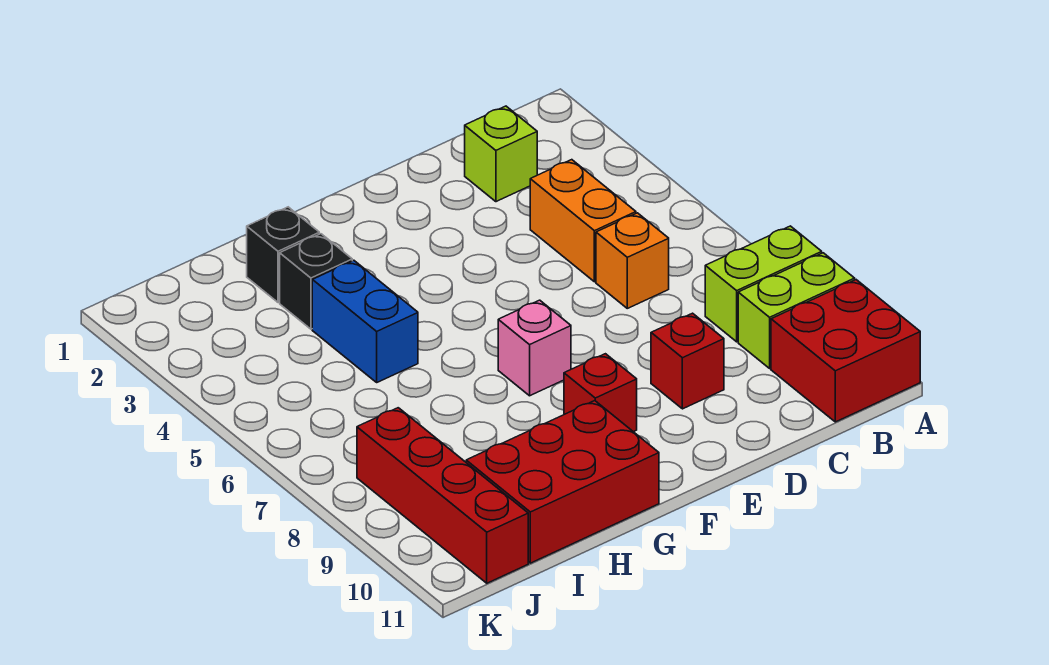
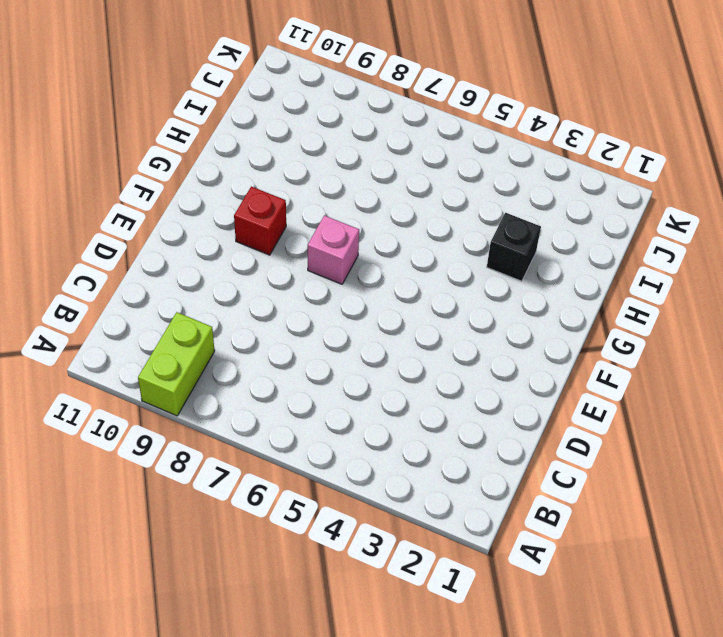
none -> lime 1x2 brick [705,226,822,342]
none -> red 2x2 brick [771,280,920,422]
none -> lime 1x1 brick [465,106,537,202]

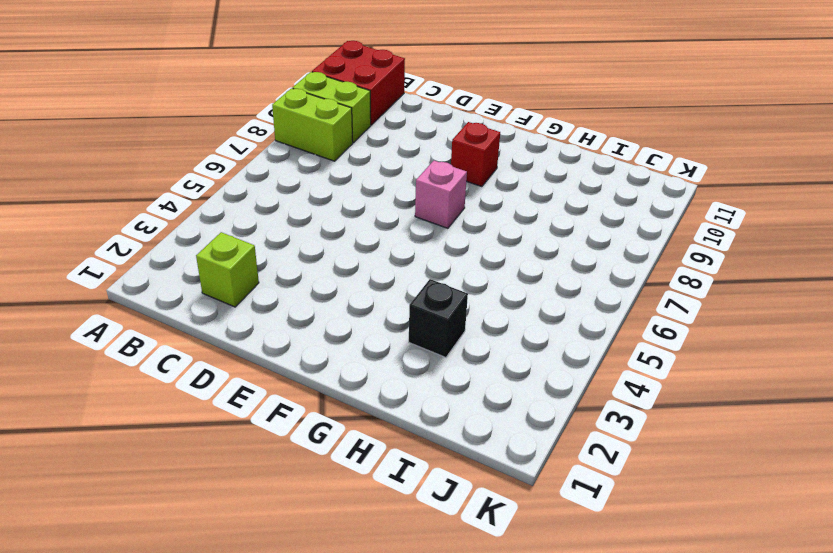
none -> orange 1x2 brick [530,160,636,282]
none -> orange 1x1 brick [596,213,669,308]
none -> red 1x1 brick [651,313,724,409]

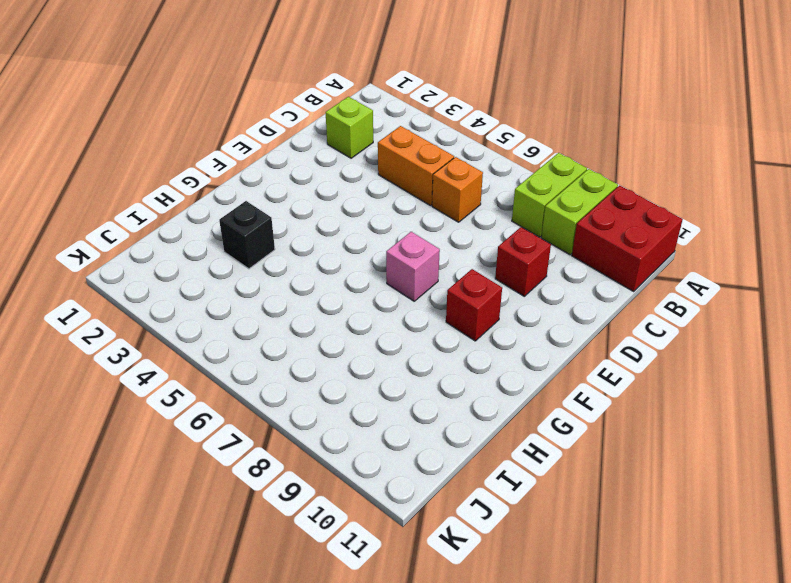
none -> red 2x3 brick [466,401,659,563]
none -> black 1x1 brick [247,207,319,302]
none -> blue 1x2 brick [312,260,418,382]

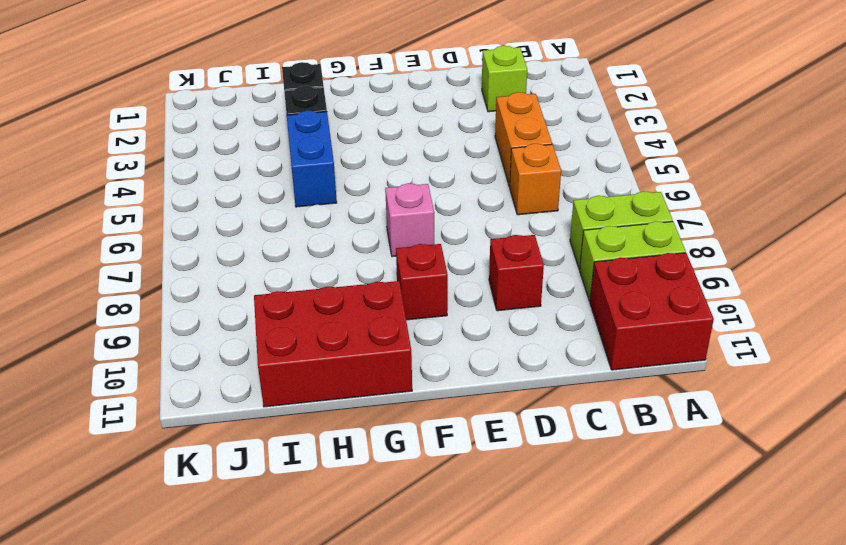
none -> red 1x4 brick [357,408,528,583]

